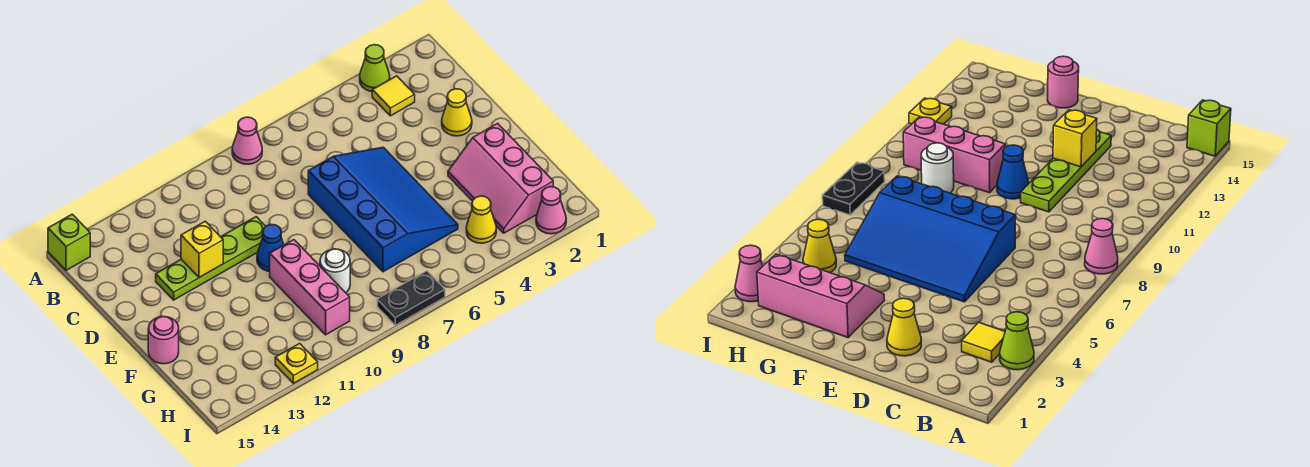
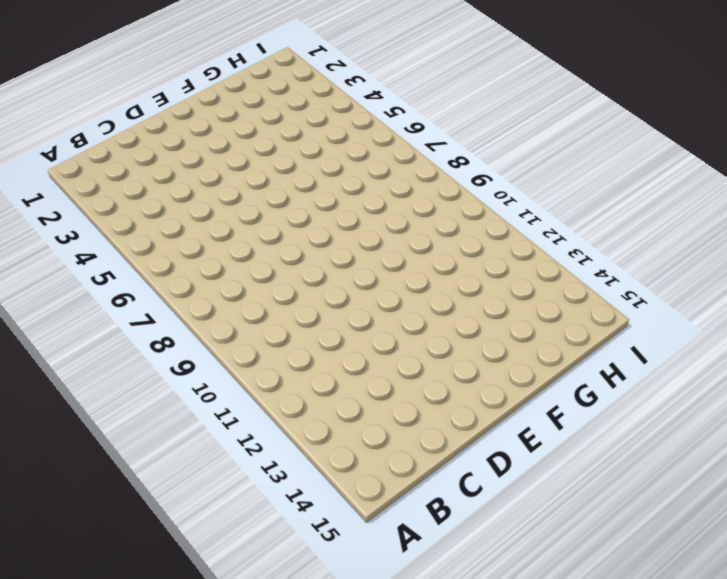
none -> lime 1x1 cone [360,45,390,92]
none -> pink 1x1 cone [232,117,262,164]
none -> lime 1x1 brick [48,214,90,270]

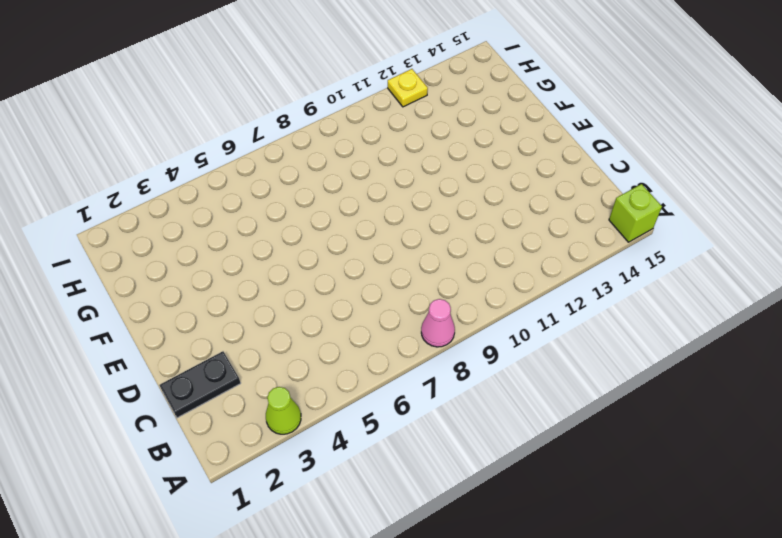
black 1x2 plate [159,351,241,418] -> black 1x2 plate moved to [377,271,445,325]
none -> yellow 1x1 tile [372,76,415,116]
none -> yellow 1x1 cone [442,89,472,136]
none -> blue 3x4 slope [308,147,458,272]

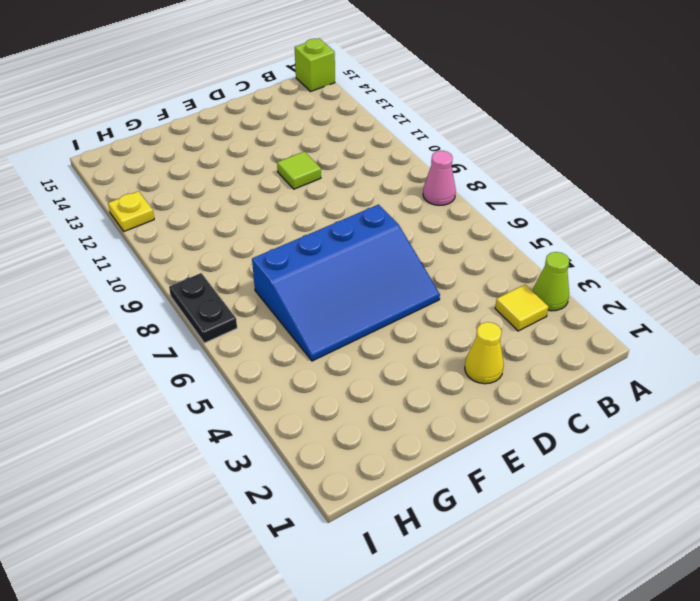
lime 1x1 tile [277,151,321,189] -> lime 1x4 plate [156,217,266,300]
none -> blue 1x1 cone [257,225,284,271]
none -> pink 2x3 slope [448,123,553,233]
none -> pink 1x3 brick [270,240,350,335]

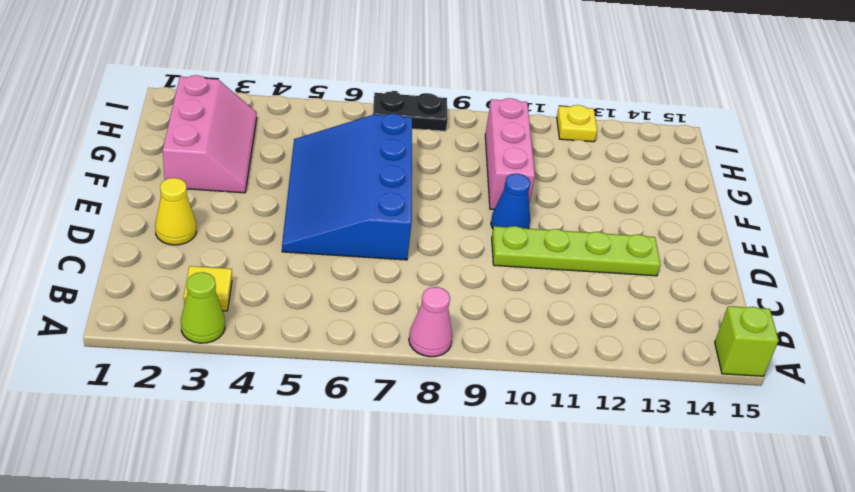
none -> pink 1x1 round brick [148,317,179,364]
none -> white 1x1 round brick [320,249,350,293]
none -> yellow 1x1 cone [466,196,496,243]

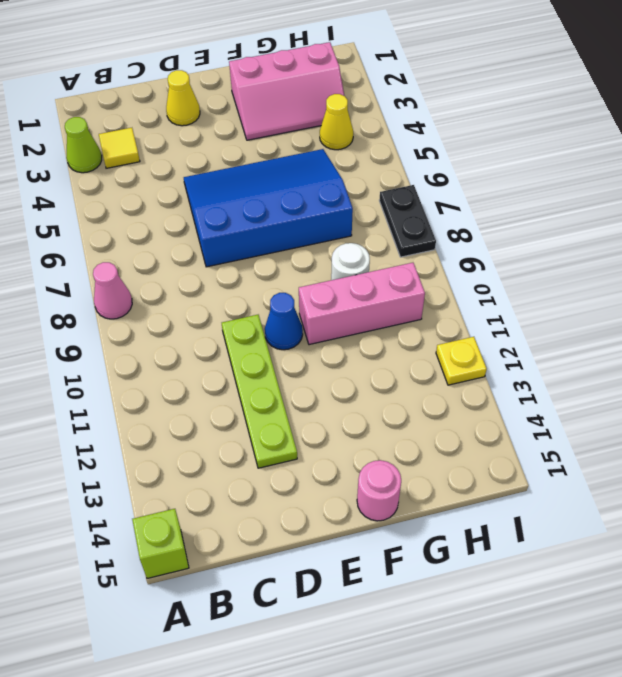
none -> pink 1x1 cone [536,187,566,234]
none -> yellow 1x1 brick [181,221,223,278]

